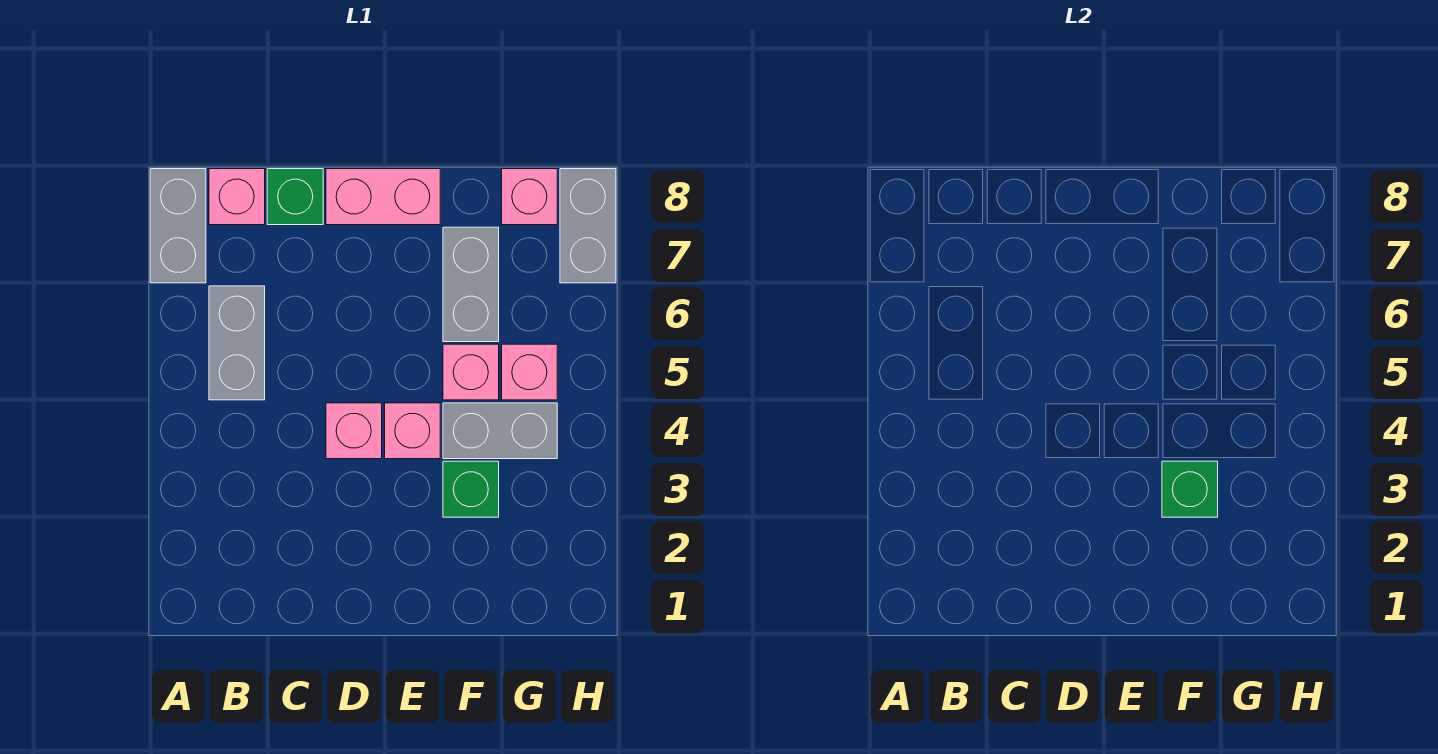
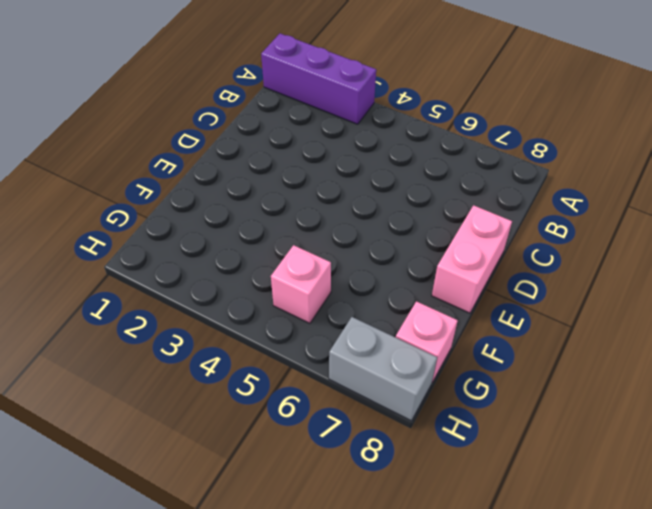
purple 1x3 brick [261,33,376,124] -> none
none -> grey 1x2 brick [150,169,206,283]
none -> grey 1x2 brick [209,286,265,400]
none -> pink 1x1 brick [209,169,265,225]

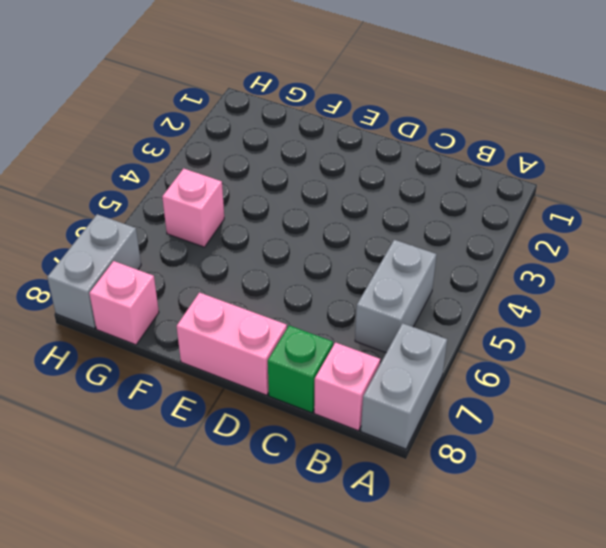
none -> pink 1x1 brick [326,403,382,459]
none -> pink 1x1 brick [385,403,440,459]
none -> green 1x1 brick [443,461,499,517]

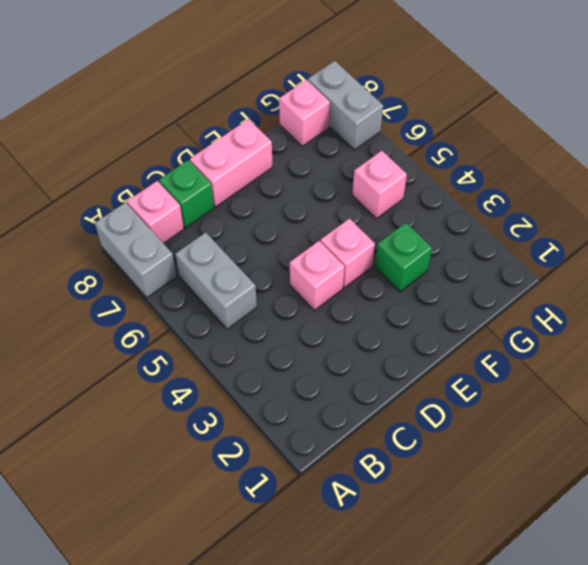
none -> grey 1x2 brick [443,403,557,459]
none -> pink 1x1 brick [443,344,499,400]
none -> grey 1x2 brick [443,227,499,342]

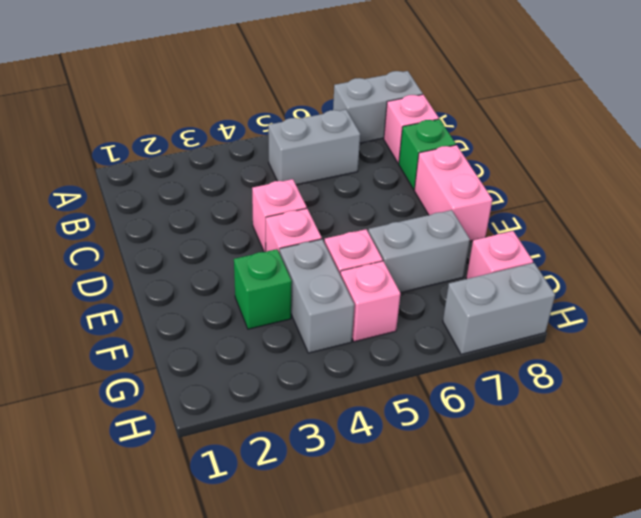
none -> green 1x1 brick [1162,461,1218,517]

